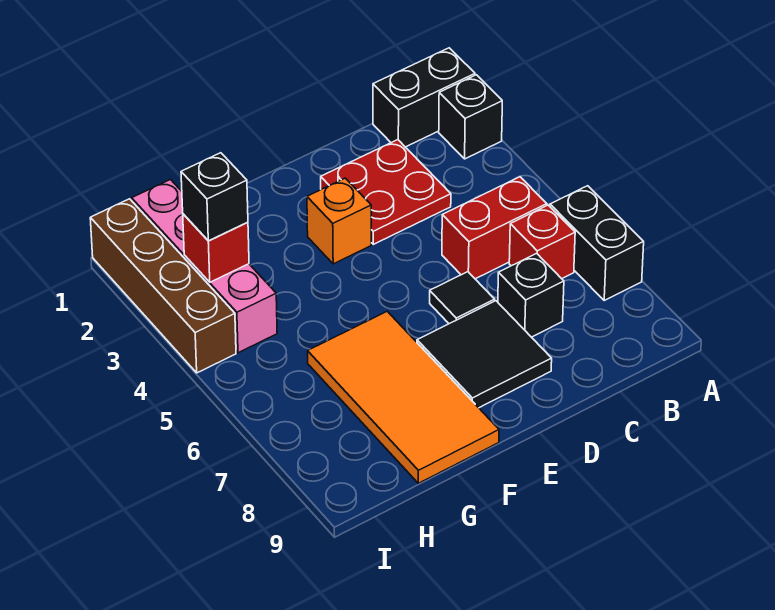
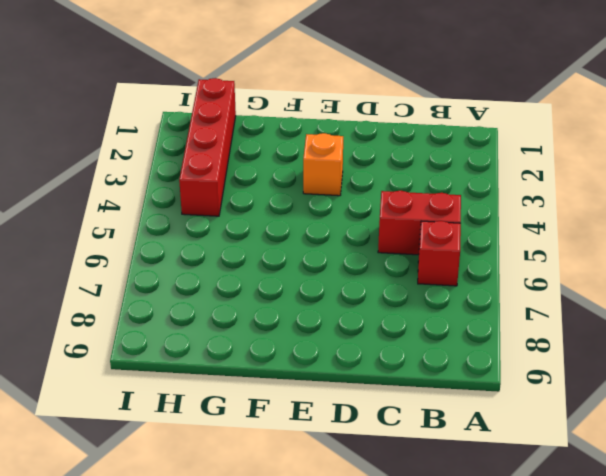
red 1x4 brick [179,78,236,216] -> pink 1x4 brick [132,180,277,353]
none -> black 1x2 brick [373,48,475,147]
none -> black 1x1 brick [439,75,502,159]
none -> black 1x2 brick [550,186,644,300]

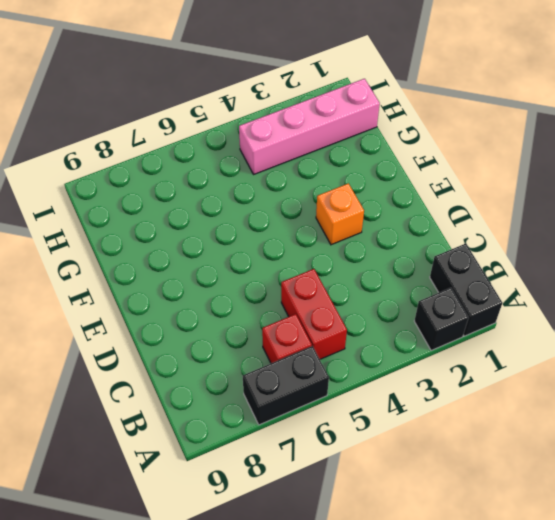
none -> red 2x2 plate [321,140,451,244]
none -> black 1x1 brick [498,253,564,337]
none -> black 1x1 tile [430,272,495,324]

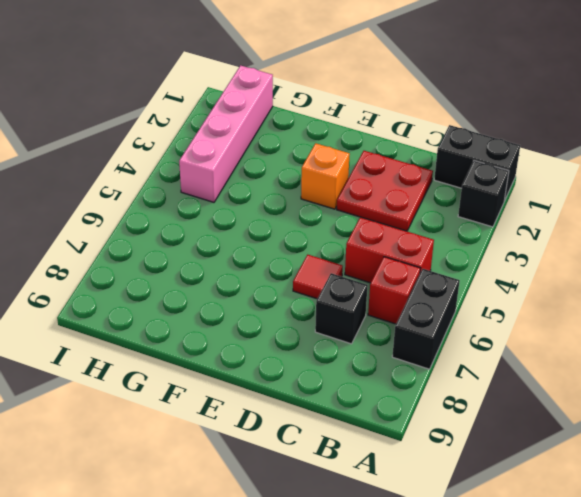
red 1x1 tile [293,255,343,299] -> black 1x1 tile [430,272,495,324]
none -> black 2x2 tile [417,301,552,408]
none -> orange 2x4 tile [308,311,499,483]
none -> brown 1x4 brick [90,199,236,373]

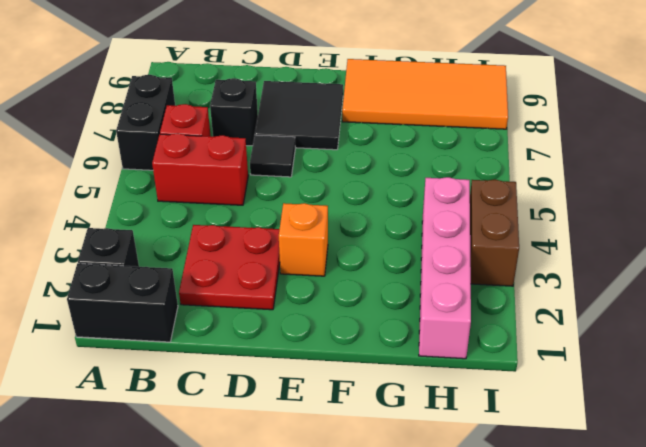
orange 2x4 tile [342,59,508,129] -> orange 2x4 tile turned to [308,311,499,483]
brown 1x2 brick [470,179,519,286] -> brown 1x4 brick [90,199,236,373]
none -> red 1x1 brick [183,214,249,282]
none -> black 1x1 brick [181,153,248,241]

